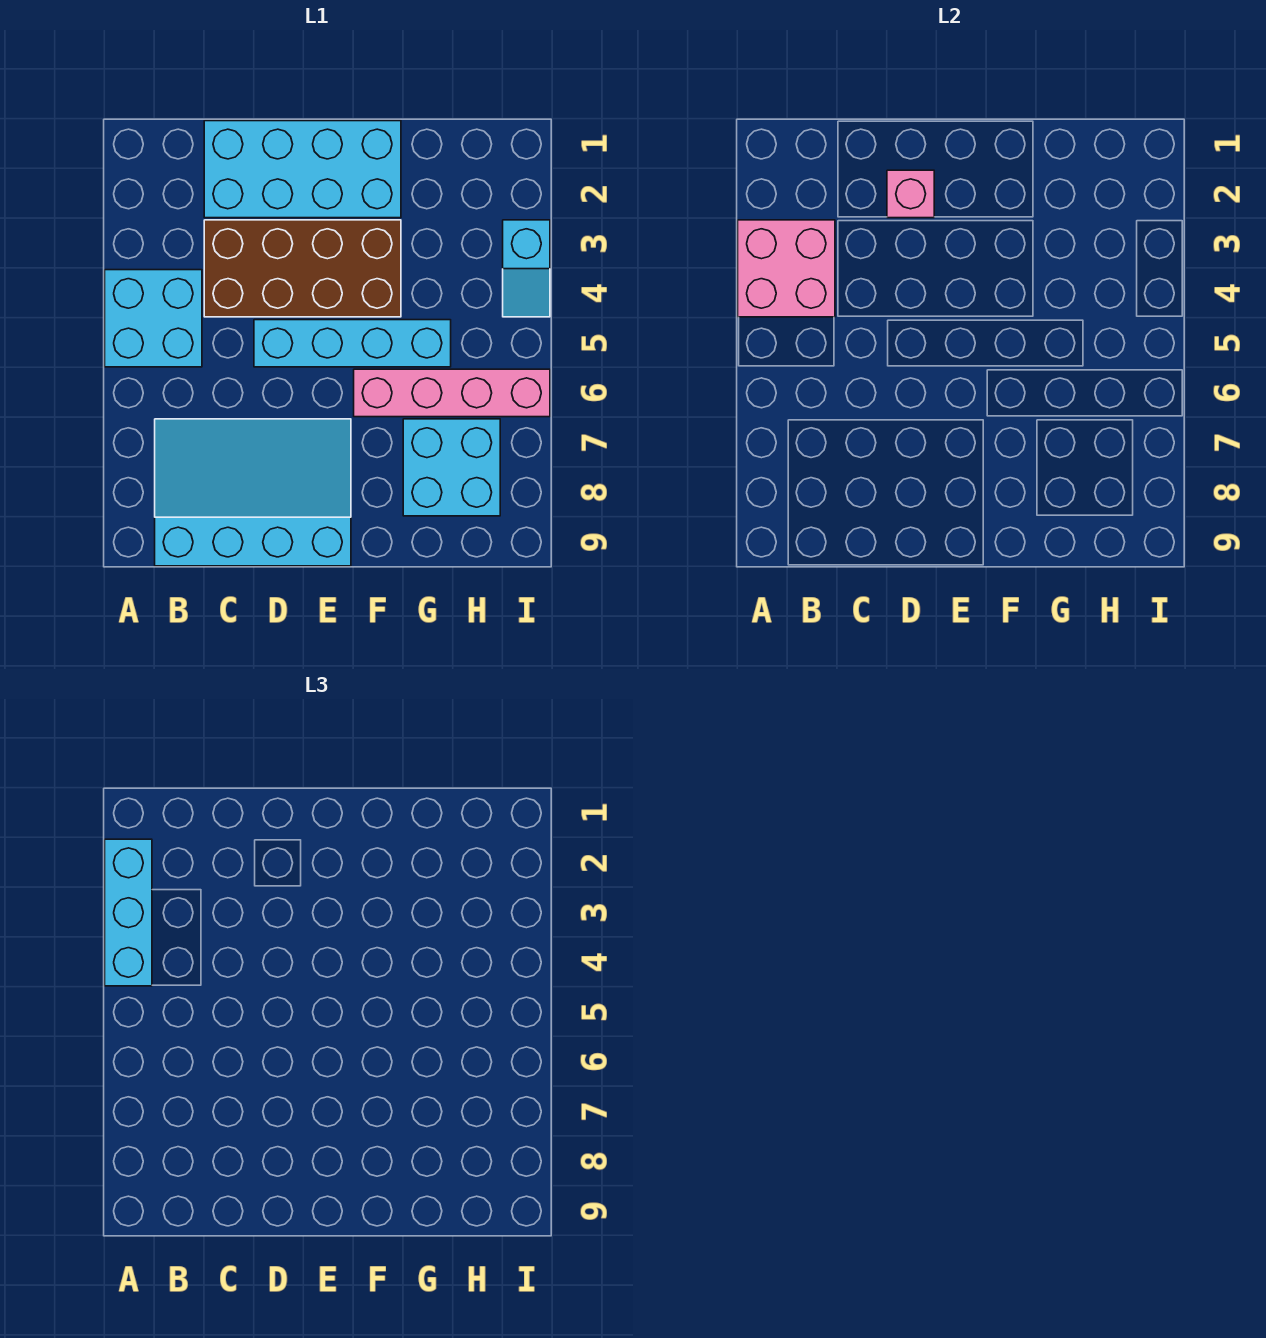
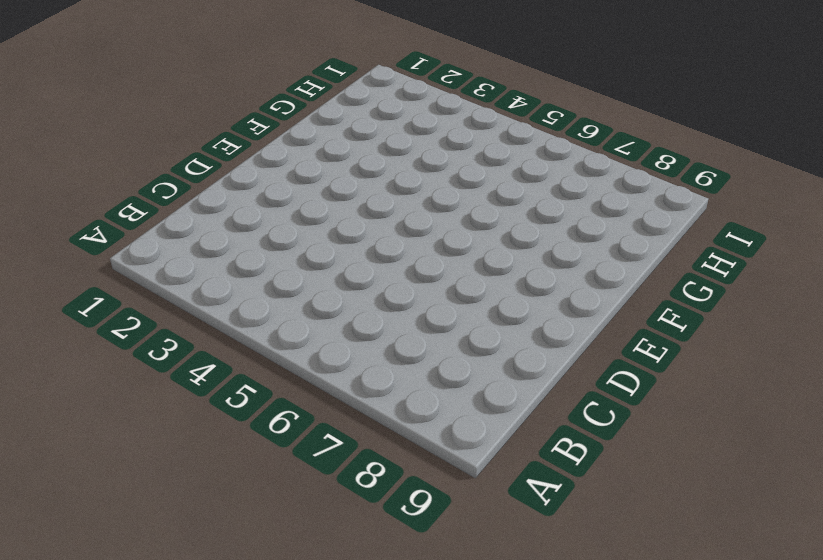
none -> cyan 2x2 brick [105,270,202,367]
none -> cyan 3x4 slope [155,419,351,566]

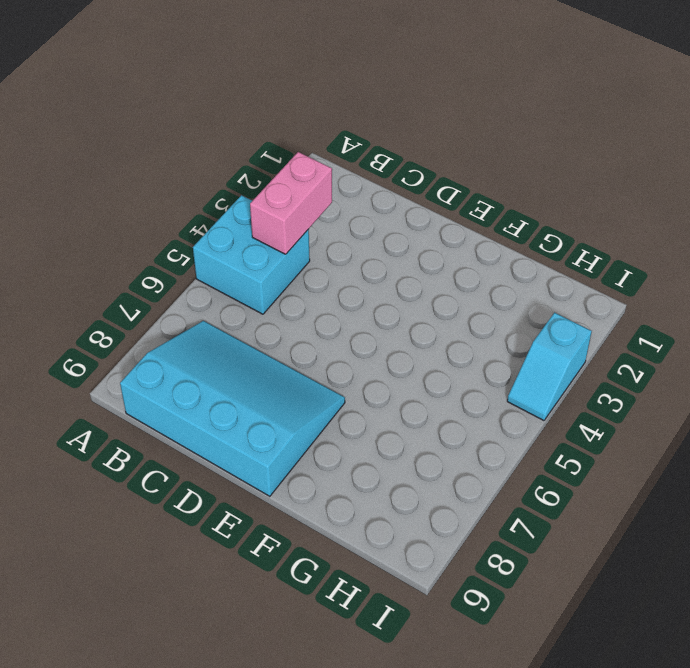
pink 1x2 brick [250,152,332,254] -> pink 2x2 brick [738,220,835,317]
none -> cyan 2x4 brick [204,121,401,218]
none -> brown 2x4 brick [204,220,401,317]

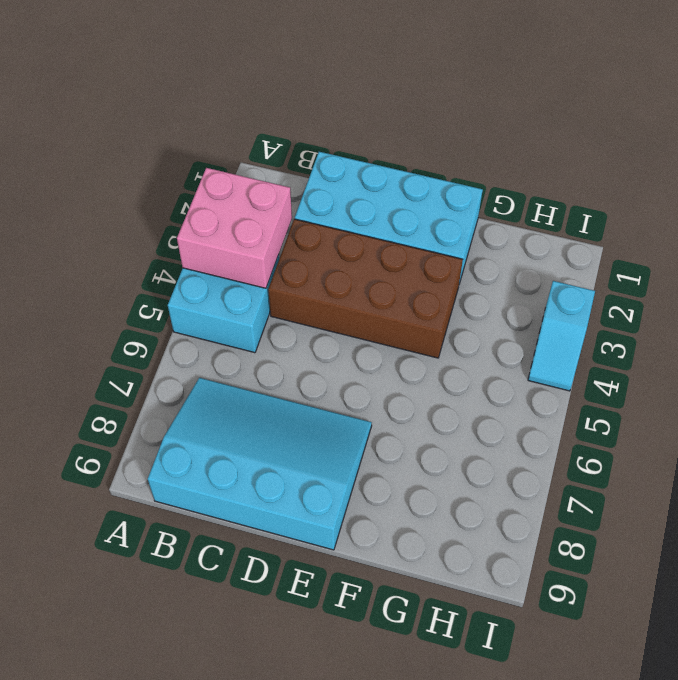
none -> cyan 1x4 brick [254,320,451,367]
none -> pink 1x4 brick [354,369,550,417]

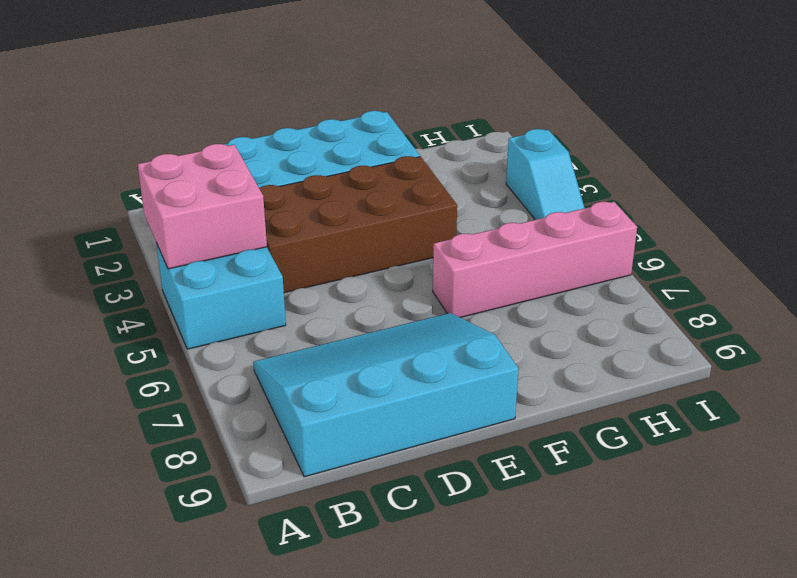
none -> cyan 1x4 brick [254,320,451,367]
none -> cyan 2x2 brick [403,419,500,516]

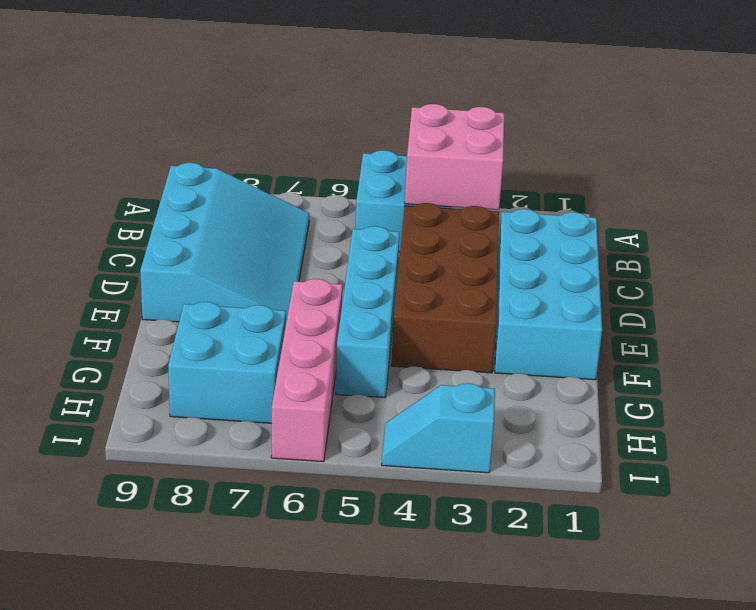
none -> pink 1x1 brick [887,170,934,218]
none -> cyan 1x3 brick [105,839,152,986]

